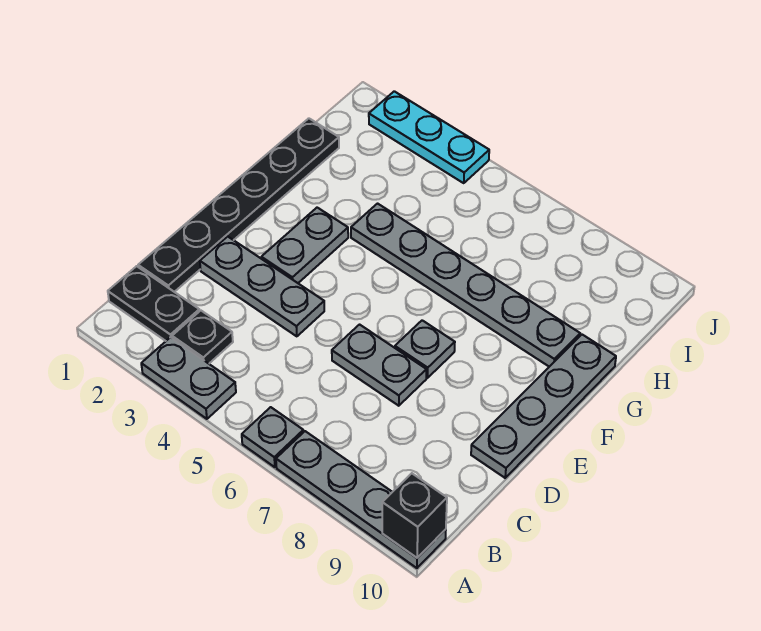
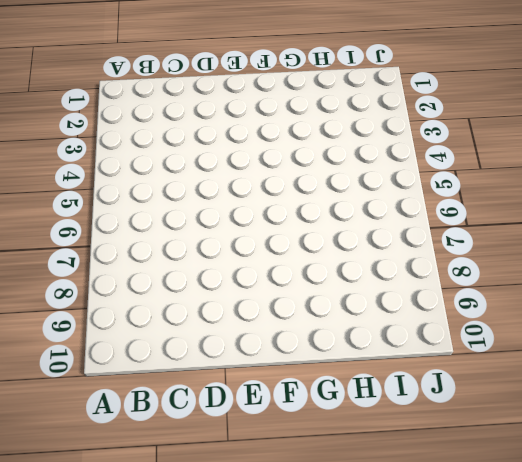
none -> grey 1x2 plate [141,337,236,419]
none -> grey 1x1 plate [242,407,303,467]
none -> grey 1x4 plate [276,431,446,568]

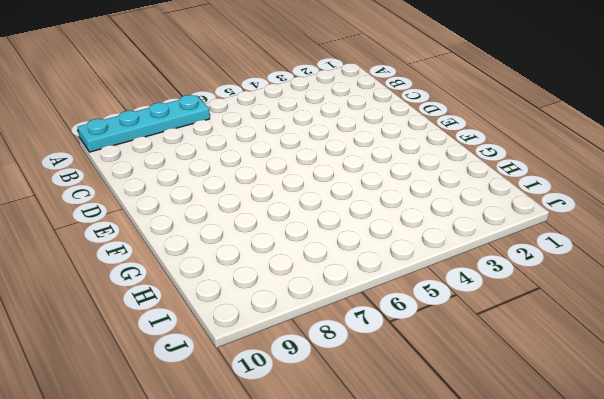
cyan 1x4 plate [78,95,210,152] -> grey 1x4 plate [276,431,446,568]
none -> grey 1x2 plate [141,337,236,419]
none -> grey 1x1 plate [242,407,303,467]
none -> black 1x2 plate [108,266,199,341]

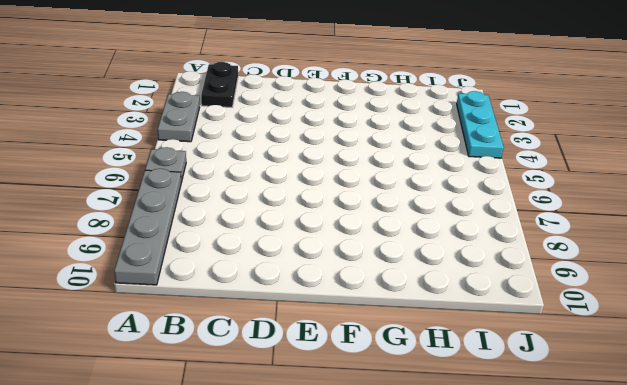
none -> black 1x1 plate [172,311,233,364]
none -> black 1x6 plate [138,118,339,292]
none -> grey 1x3 plate [200,237,324,336]

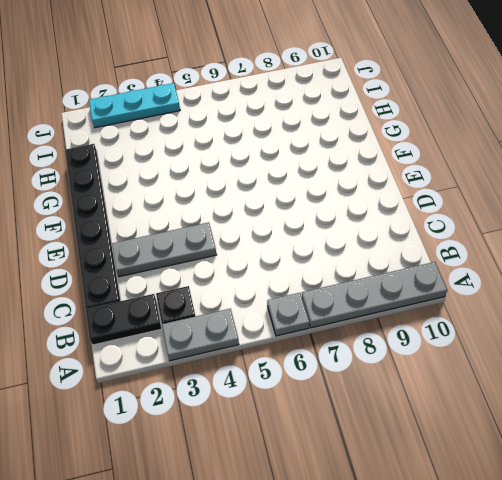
none -> grey 1x2 plate [332,325,426,406]
none -> grey 1x4 plate [471,335,616,478]
none -> grey 1x2 plate [261,208,348,283]

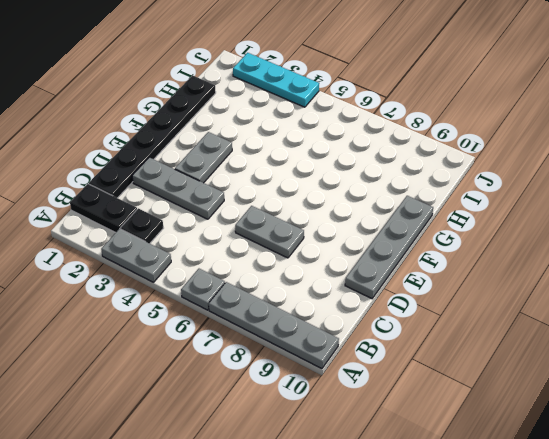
none -> grey 1x1 plate [395,320,455,378]
none -> grey 1x6 plate [351,204,580,367]
none -> black 1x1 brick [382,473,447,558]

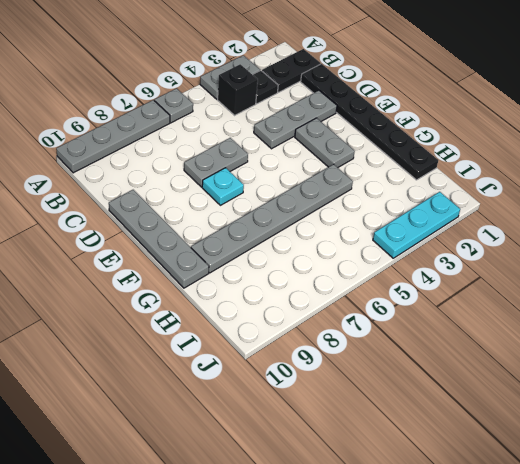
black 1x1 brick [218,64,258,115] -> black 1x1 brick moved to [382,473,447,558]
cyan 1x1 plate [202,168,244,205] -> grey 1x1 plate [395,320,455,378]

